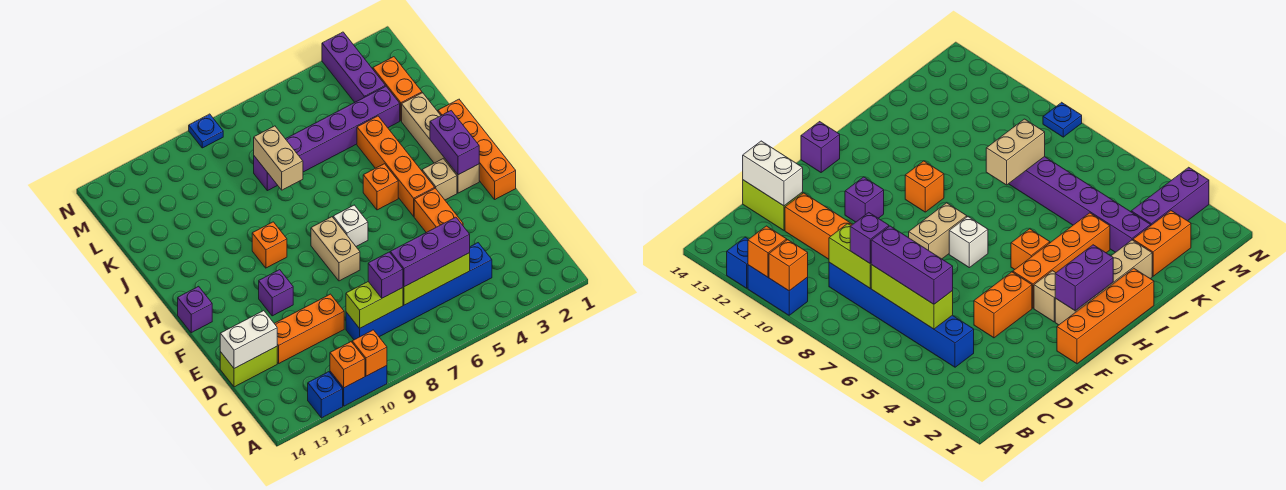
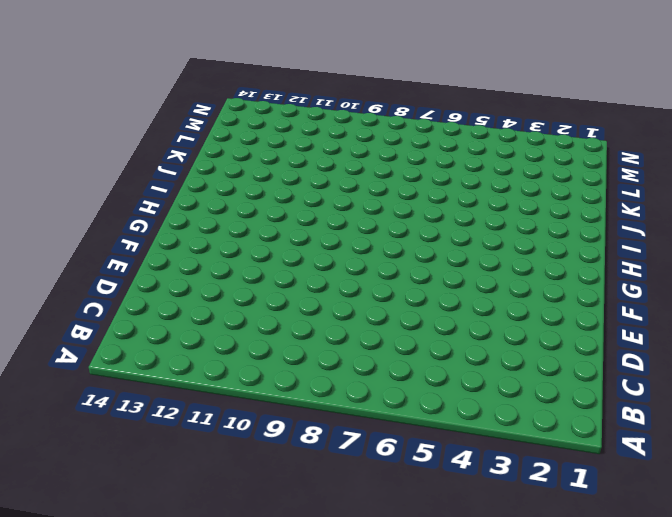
none -> blue 1x2 brick [330,366,387,406]
none -> blue 1x1 brick [308,372,343,418]
none -> blue 1x6 brick [346,243,492,340]

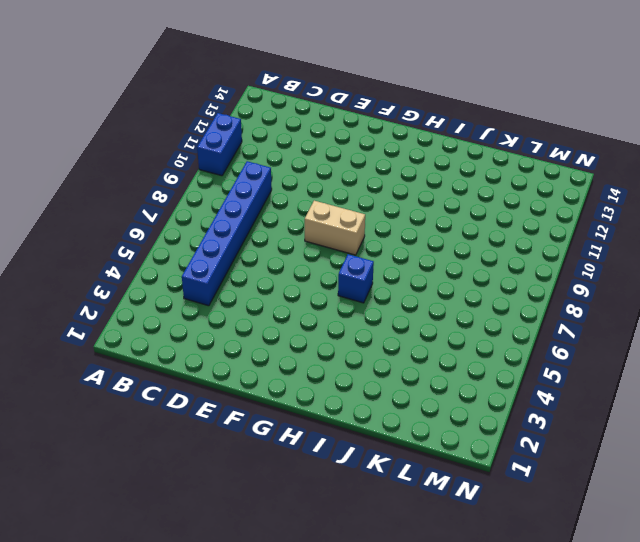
blue 1x1 brick [338,254,374,303] -> blue 1x1 brick moved to [308,372,343,418]
none -> orange 1x3 brick [274,294,344,363]
none -> lime 1x2 brick [220,346,277,387]
none -> orange 1x2 brick [414,188,463,233]

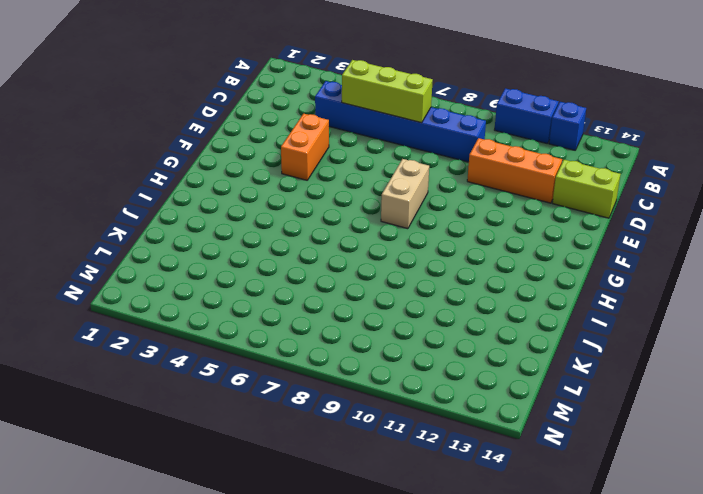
none -> orange 1x4 brick [438,99,516,199]
none -> purple 1x1 brick [259,270,293,316]
none -> tan 1x4 brick [402,93,479,193]

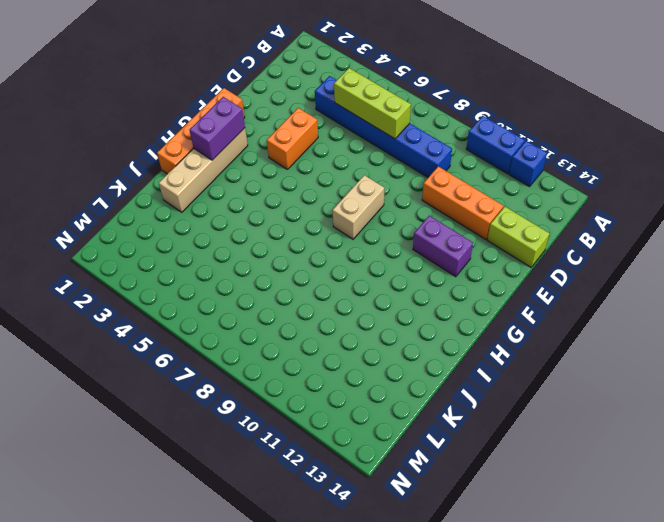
purple 1x2 brick [413,216,473,277] -> purple 1x1 brick [259,270,293,316]
none -> tan 1x1 brick [422,159,457,200]
none -> orange 1x4 brick [357,116,435,216]
none -> white 1x1 brick [333,205,368,246]

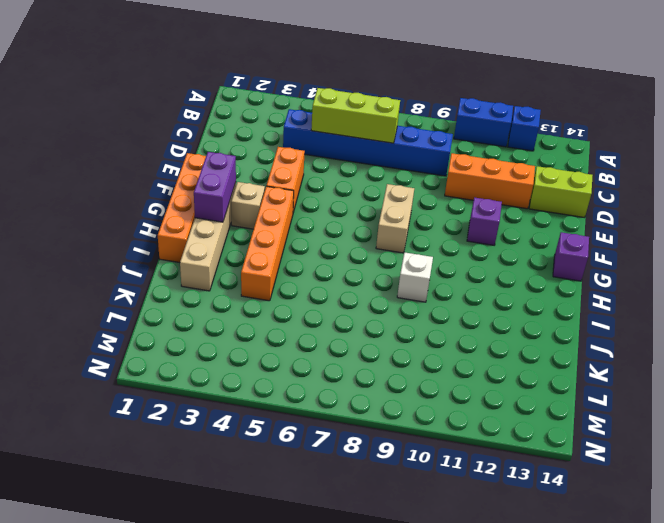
white 1x1 brick [397,252,433,302] -> white 1x1 brick moved to [333,205,368,246]
none -> orange 1x1 brick [363,164,398,210]
none -> orange 1x1 brick [252,222,287,268]
none -> orange 1x2 brick [373,57,422,121]

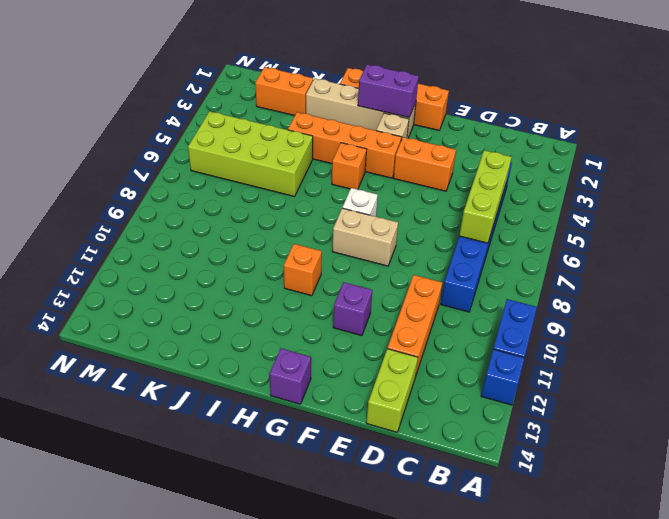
lime 2x4 brick [188,111,313,197] -> purple 1x6 brick [254,86,400,191]
none -> purple 1x3 brick [322,32,385,102]
none -> blue 1x1 plate [189,114,223,148]
none -> orange 1x1 brick [352,330,387,376]

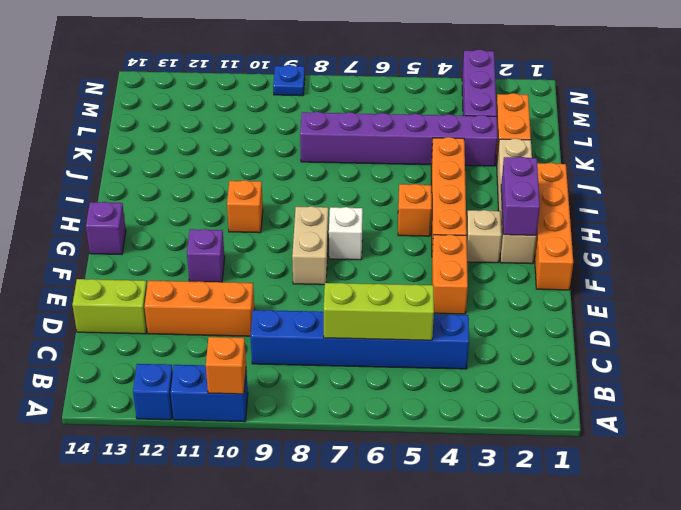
none -> orange 1x1 brick [330,342,365,388]
none -> lime 1x2 brick [346,282,403,328]
none -> white 1x2 brick [220,311,277,368]

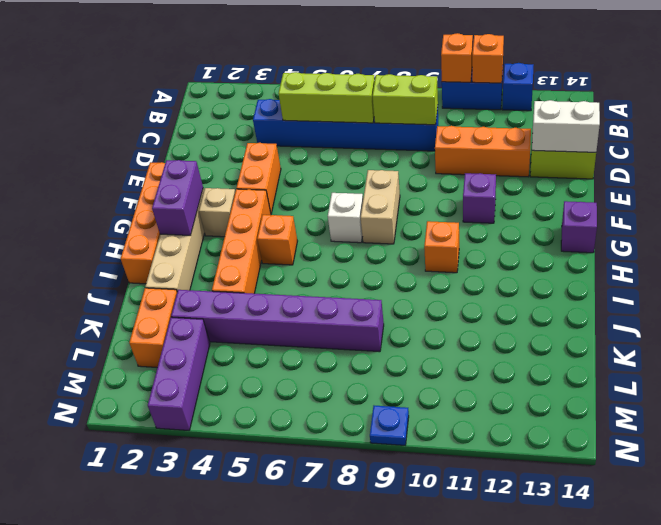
none -> tan 1x2 brick [254,126,303,190]
none -> purple 1x3 brick [390,217,470,287]
none -> purple 1x1 brick [368,252,403,298]

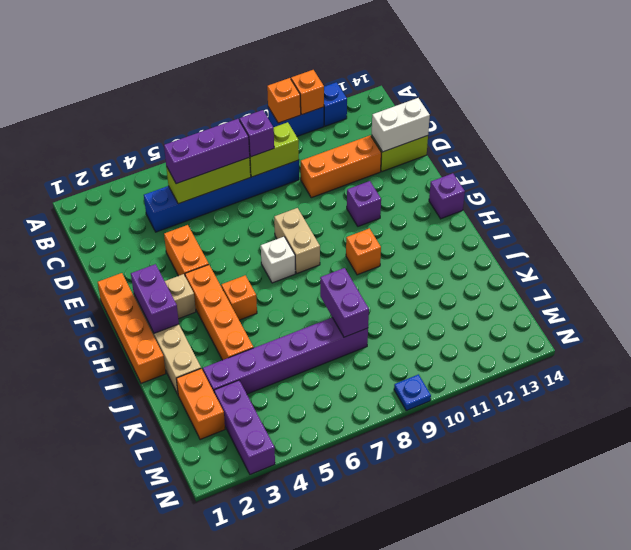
purple 1x2 brick [320,268,369,337] -> tan 1x2 brick [254,126,303,190]

